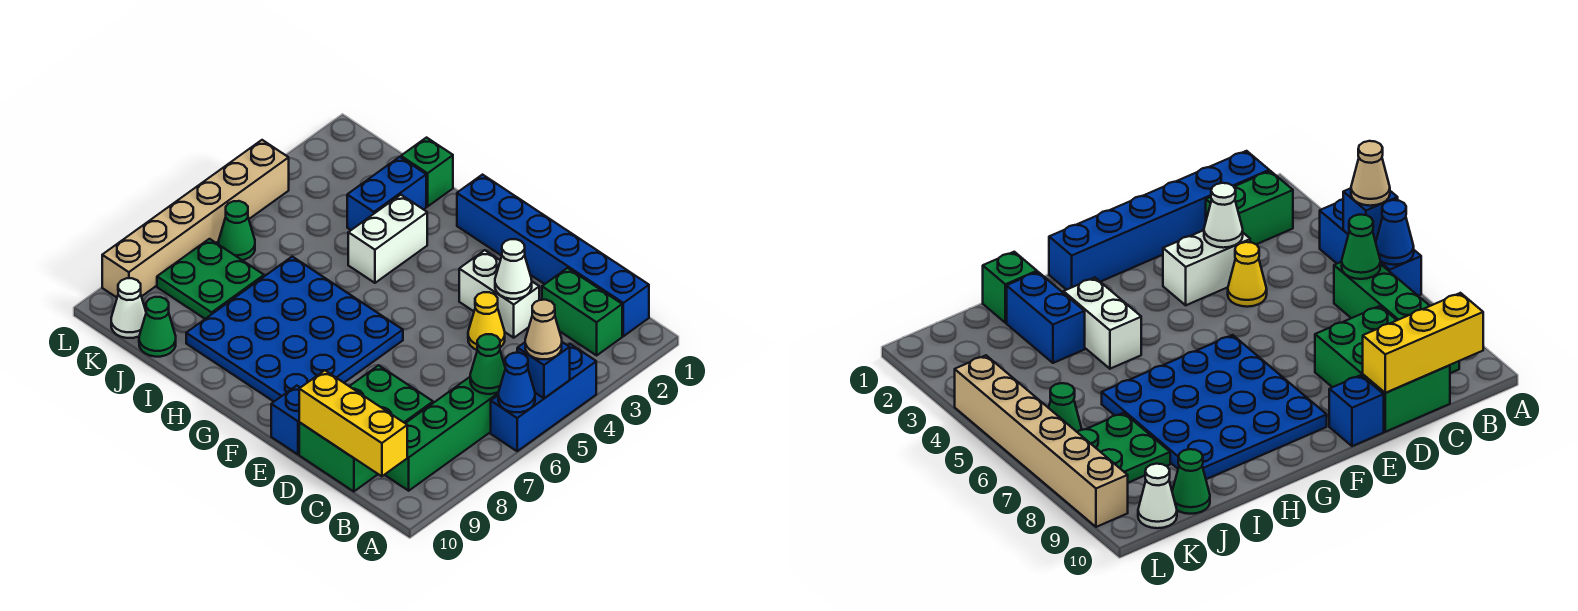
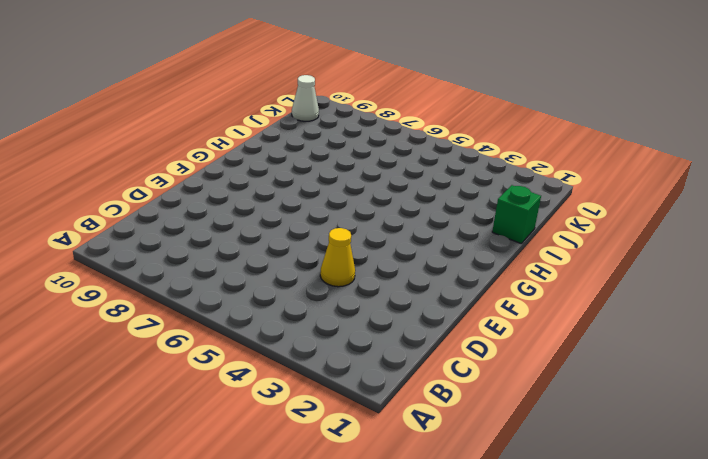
none -> blue 1x3 brick [491,344,596,451]
none -> blue 1x6 brick [457,175,649,336]
none -> green 1x2 brick [542,268,622,355]

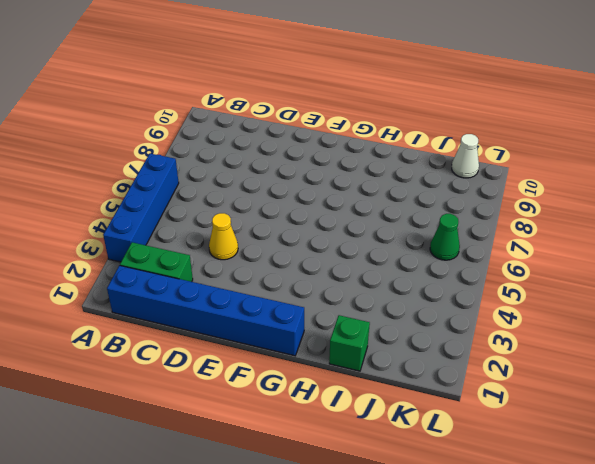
blue 1x4 brick [103,154,179,262] -> blue 1x3 brick [491,344,596,451]
none -> green 1x4 brick [385,377,498,491]
none -> green 2x3 brick [299,365,433,491]
none -> white 1x2 brick [459,250,539,338]

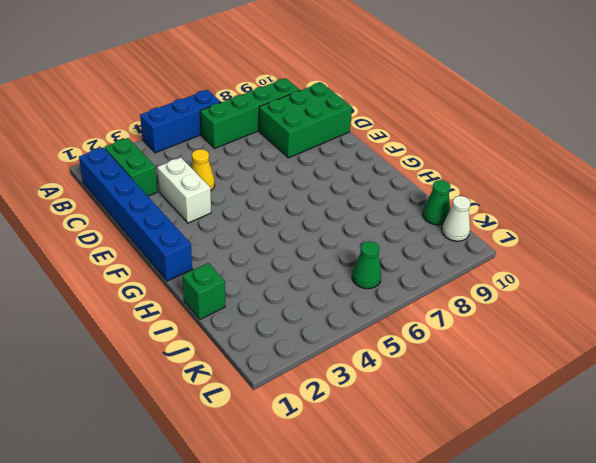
none -> blue 1x1 brick [271,386,300,454]
none -> blue 4x4 plate [186,257,403,401]
none -> white 1x2 brick [348,195,427,283]

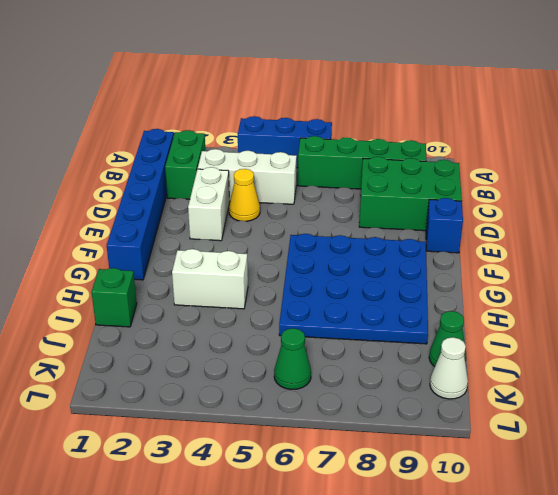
white 1x3 brick [198,149,297,204] -> none
none -> blue 1x2 brick [347,157,426,230]
none -> green 2x2 plate [157,239,264,319]
none -> tan 1x6 brick [102,140,289,297]

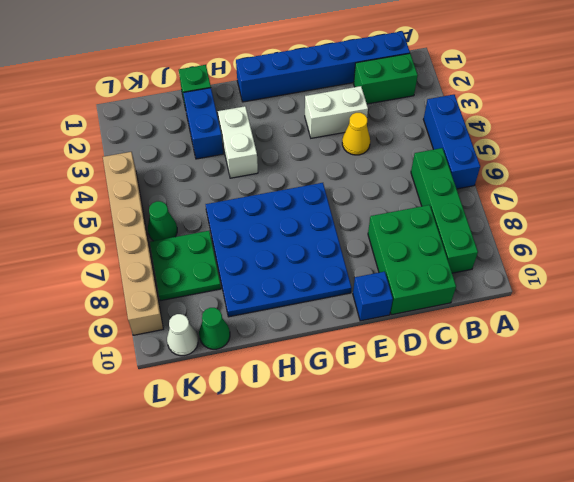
none -> blue 1x1 brick [517,342,570,398]
none -> blue 1x1 cone [498,353,535,412]
none -> green 1x1 cone [470,334,505,394]

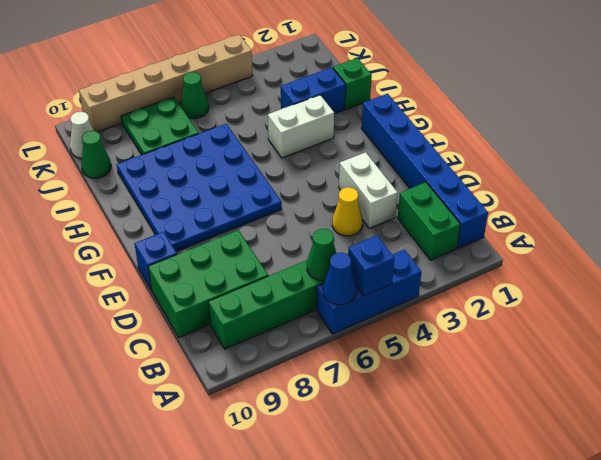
none -> yellow 1x3 brick [299,370,407,476]
none -> white 1x1 cone [495,239,532,299]
none -> tan 1x1 cone [525,300,562,359]

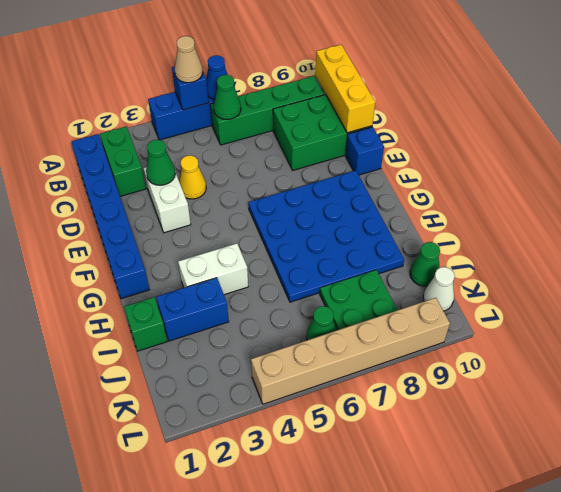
green 1x1 cone [146,140,175,185] -> white 1x1 cone [495,239,532,299]

